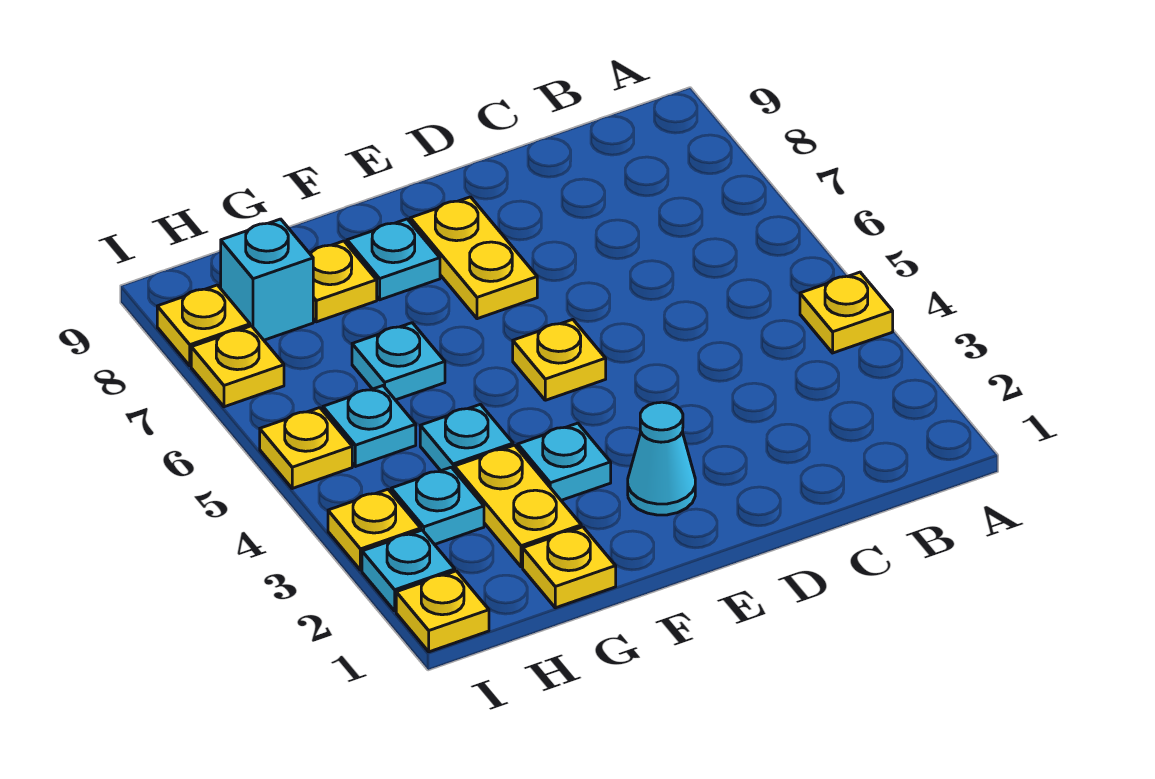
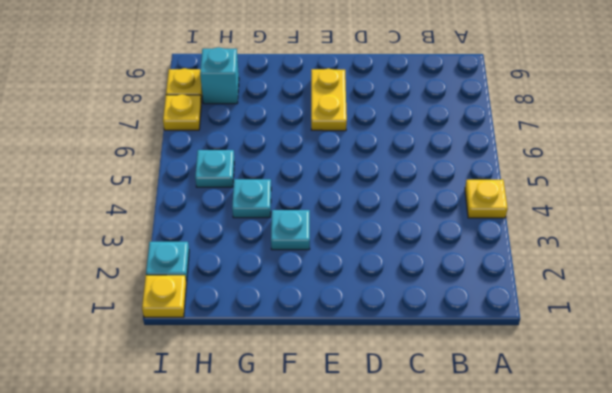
none -> cyan 1x1 cone [628,402,695,515]
none -> yellow 1x1 plate [513,320,606,400]
none -> cyan 1x1 plate [347,219,440,300]

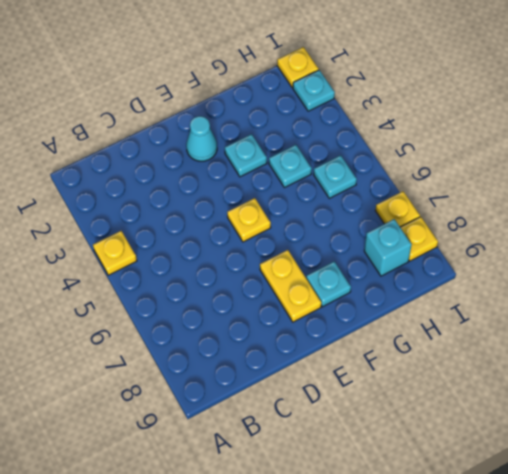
none -> yellow 1x1 plate [523,527,616,608]
none -> yellow 1x2 plate [455,445,581,567]
none -> cyan 1x1 plate [352,323,445,400]

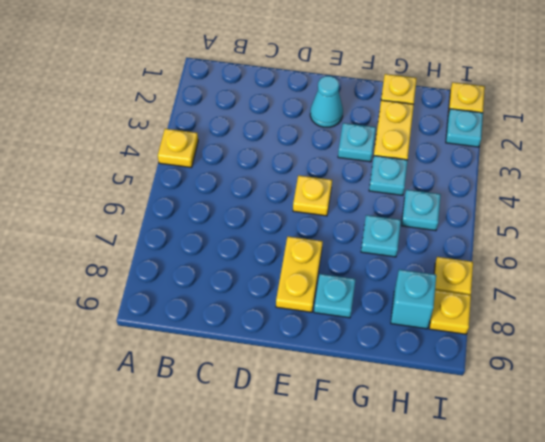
none -> yellow 1x1 plate [310,241,377,322]
none -> cyan 1x1 plate [391,467,484,545]
none -> yellow 1x1 plate [328,489,421,570]

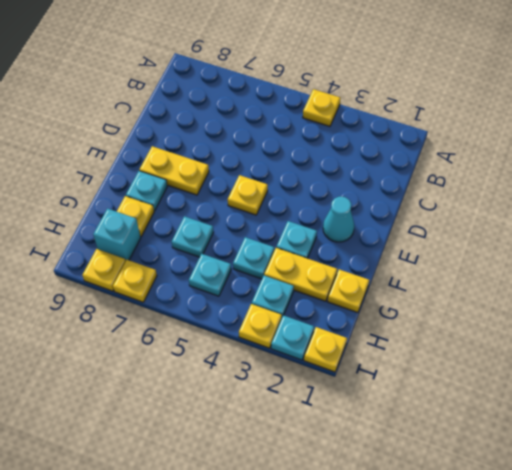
none -> yellow 1x1 plate [260,408,352,488]

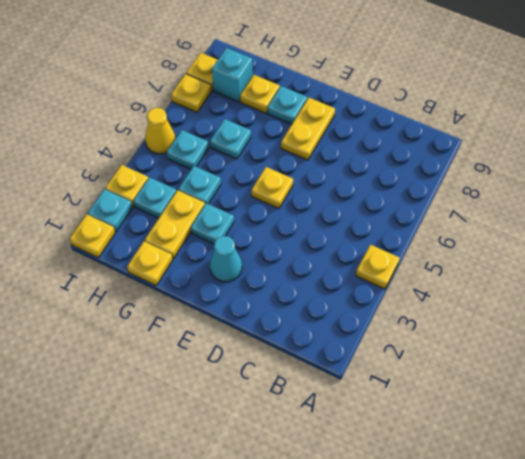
yellow 1x1 cone [145,108,176,154] -> yellow 1x1 plate [260,408,352,488]

